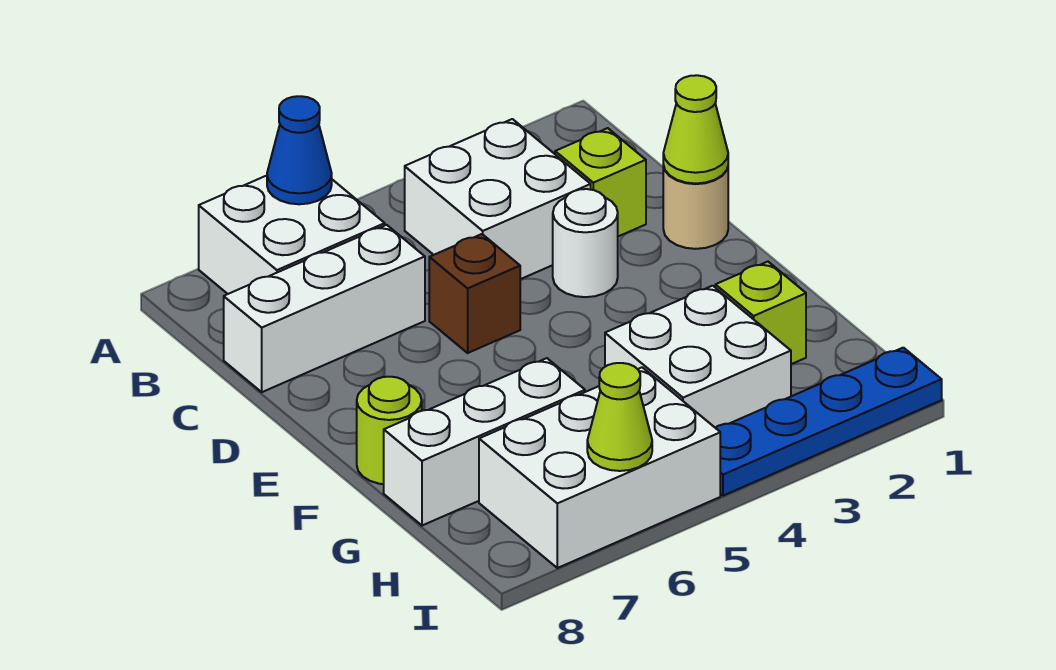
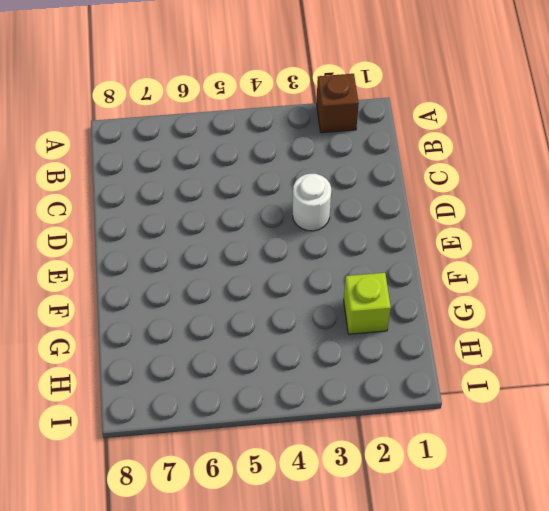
brown 1x1 brick [317,74,359,133] -> brown 1x1 brick moved to [429,234,520,353]
none -> white 2x2 brick [199,176,385,294]
none -> white 2x2 brick [405,119,591,279]
none -> lime 1x1 brick [555,128,646,236]

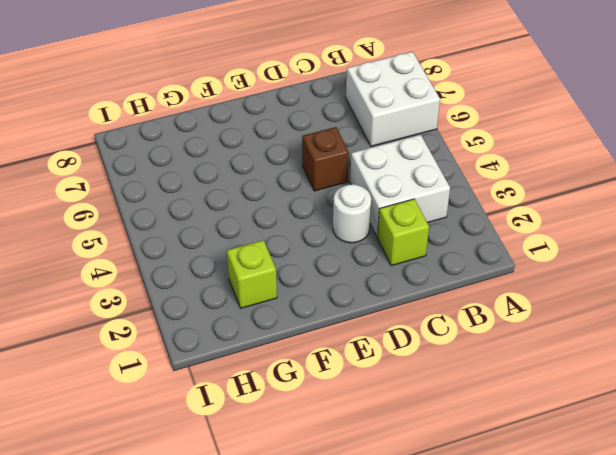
none -> white 1x3 brick [224,225,425,392]
none -> tan 1x1 round brick [663,165,728,249]
none -> lime 1x1 round brick [357,377,422,484]

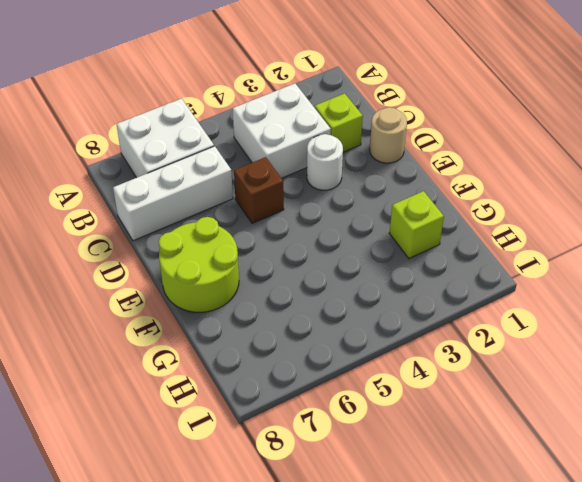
lime 2x2 round brick [159,217,239,312] -> lime 1x1 round brick [357,377,422,484]
none -> white 2x2 brick [605,286,791,428]
none -> white 1x3 brick [384,358,585,526]
none -> white 2x3 brick [479,367,720,568]

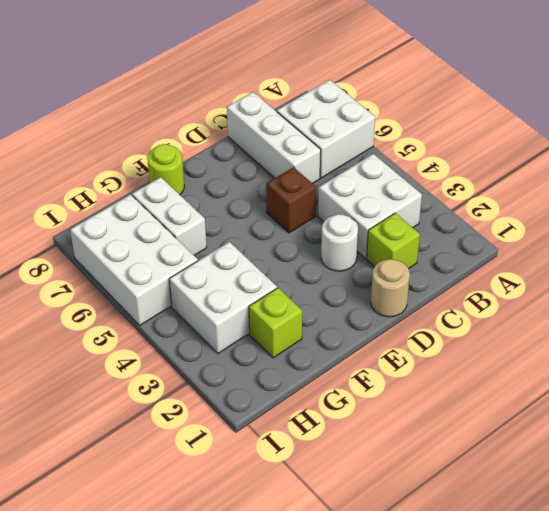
white 1x2 brick [132,177,207,255] -> white 1x3 brick [384,358,585,526]
none -> blue 1x4 plate [716,348,942,496]
none -> blue 1x1 cone [267,96,332,204]
none -> lime 1x1 cone [663,75,728,183]

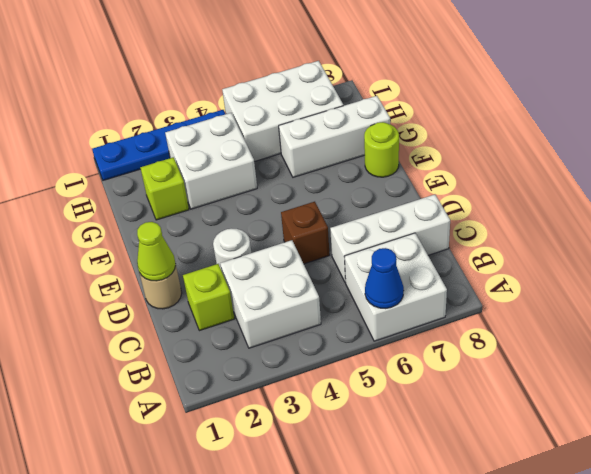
none -> lime 1x1 cone [587,363,652,471]

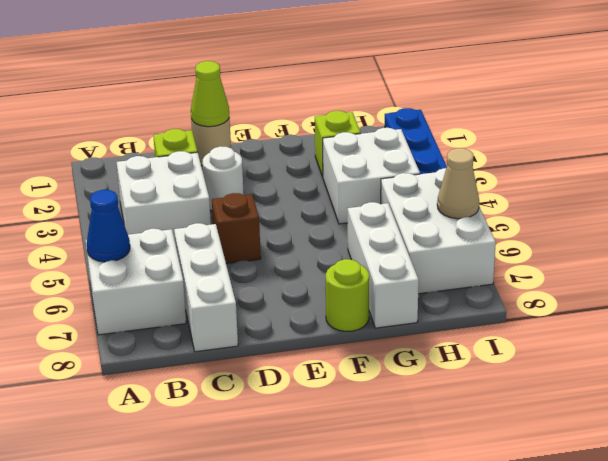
tan 1x1 cone [437,148,479,219] -> lime 1x1 cone [587,363,652,471]

